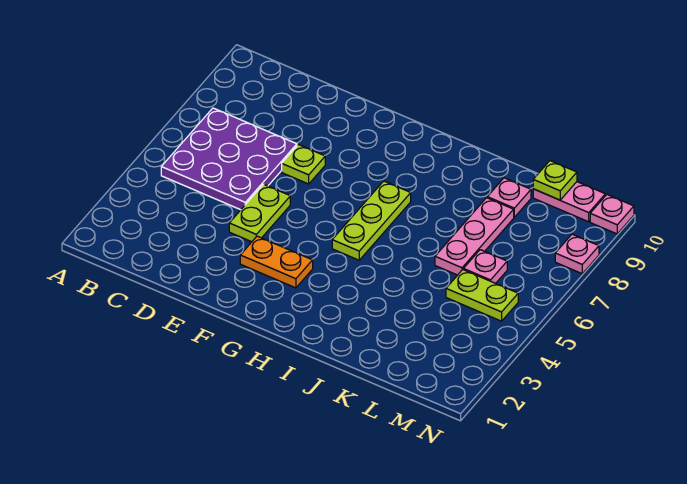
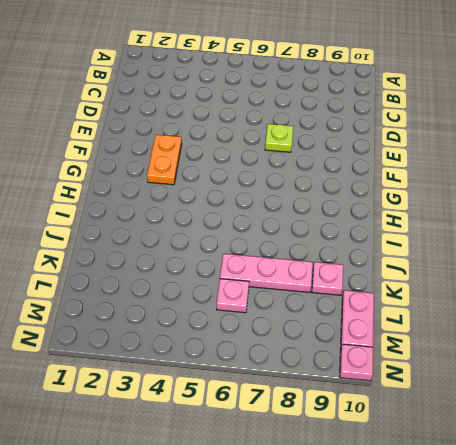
none -> purple 3x3 plate [161,108,297,210]
none -> lime 1x2 plate [229,184,290,242]
none -> lime 1x3 plate [332,181,411,260]

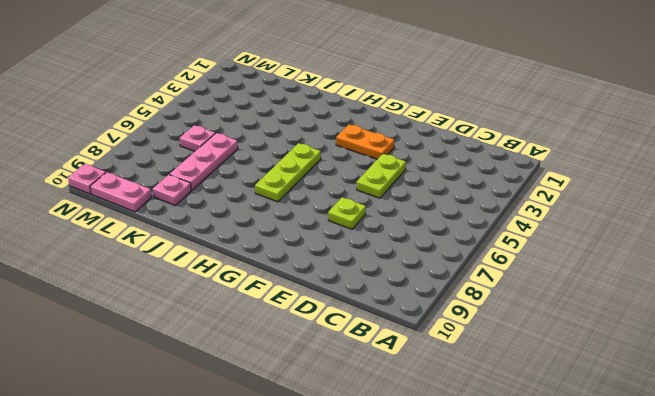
none -> purple 3x3 plate [161,108,297,210]
none -> lime 1x2 plate [446,270,518,321]
none -> pink 1x1 plate [555,234,599,274]

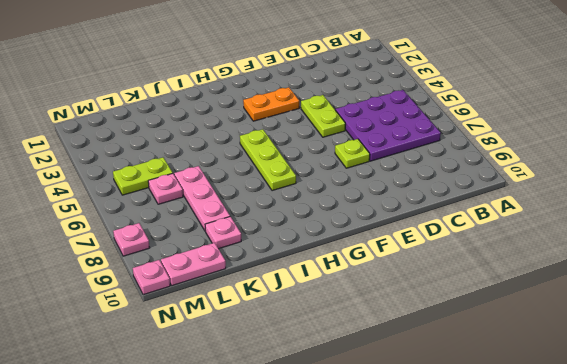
none -> lime 1x1 plate [533,161,577,200]

